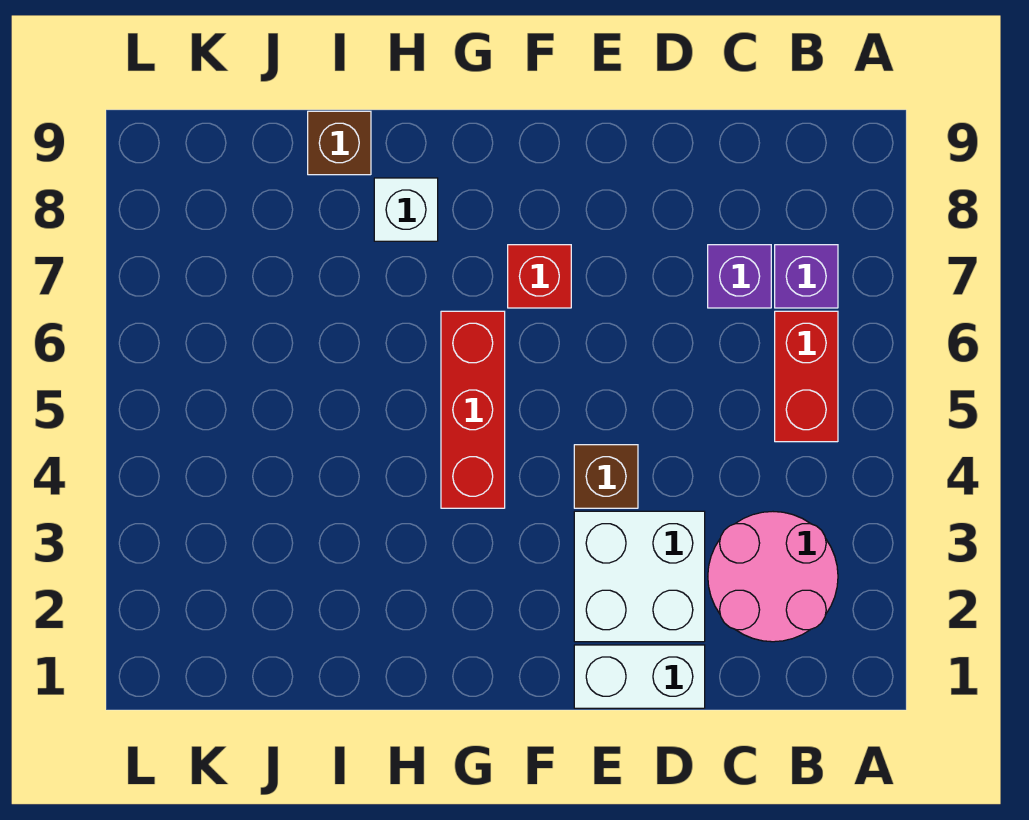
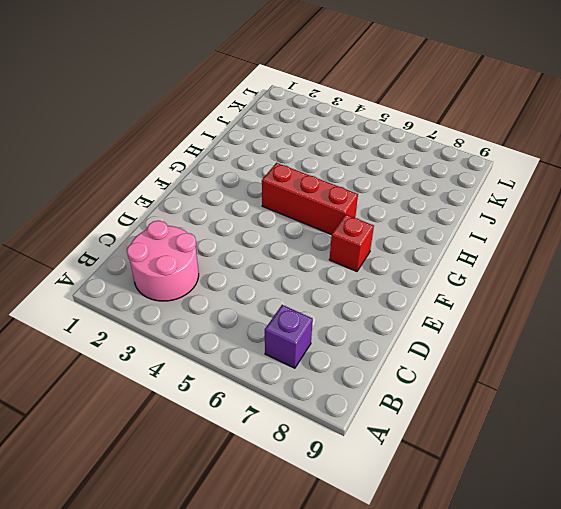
none -> red 1x2 brick [775,311,838,442]
none -> purple 1x1 brick [708,245,771,308]

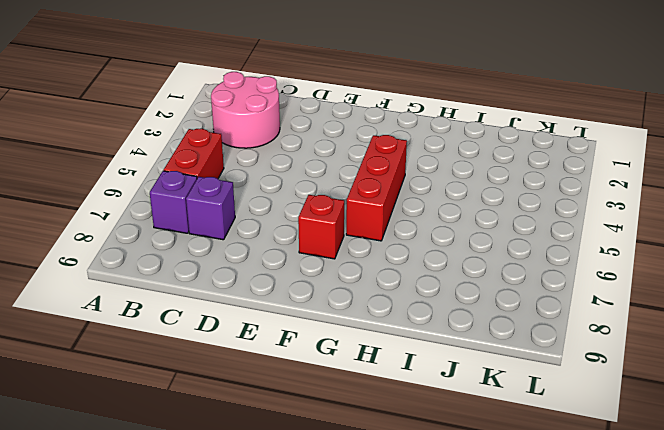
none -> white 1x2 brick [574,645,705,708]
none -> white 2x2 brick [574,511,705,642]

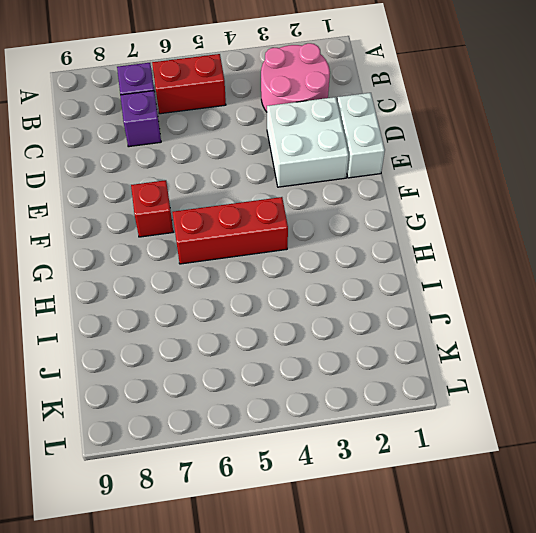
none -> brown 1x1 brick [574,445,638,508]
none -> white 1x1 brick [374,178,438,241]

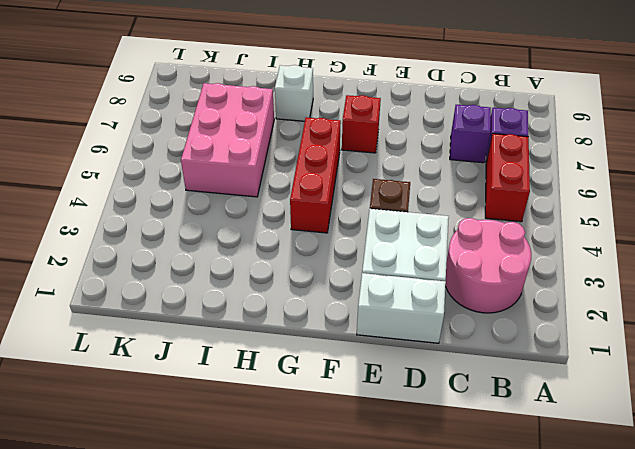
pink 2x3 brick [181,83,274,197] -> none
none -> brown 1x1 brick [308,111,371,175]

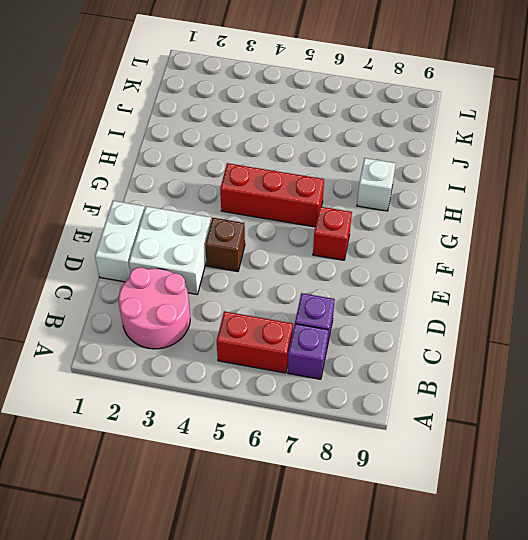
none -> brown 1x1 brick [308,111,371,175]

